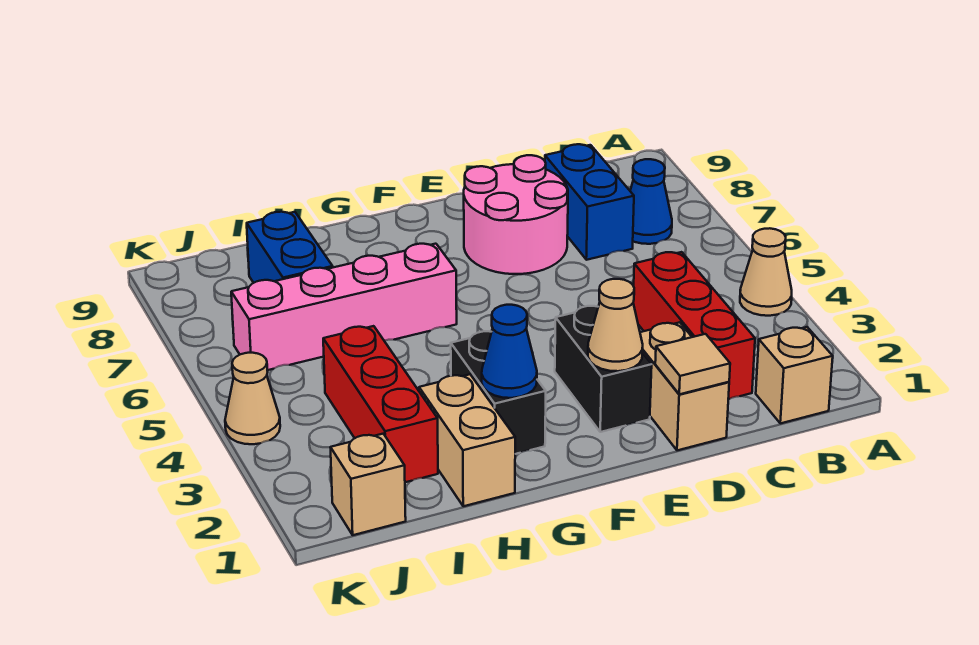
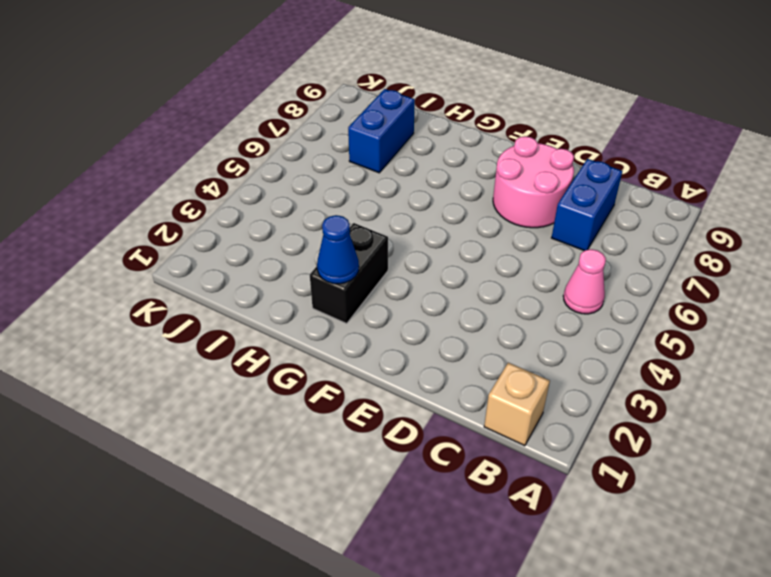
pink 1x1 cone [563,249,606,314] -> none
none -> tan 1x1 cone [740,228,792,316]
none -> blue 1x1 cone [630,159,672,244]
none -> red 1x3 brick [633,252,755,399]

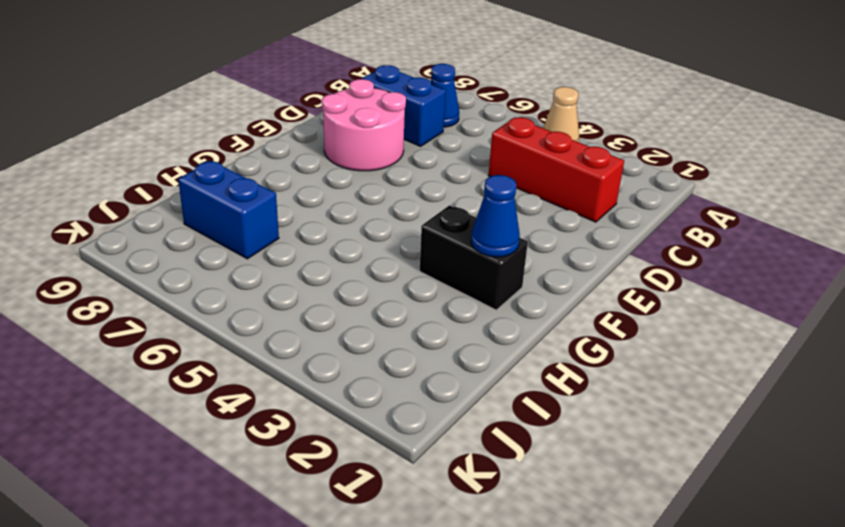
none -> tan 1x1 brick [756,327,833,423]
none -> tan 1x2 brick [640,322,729,450]
none -> black 1x2 brick [555,306,652,432]

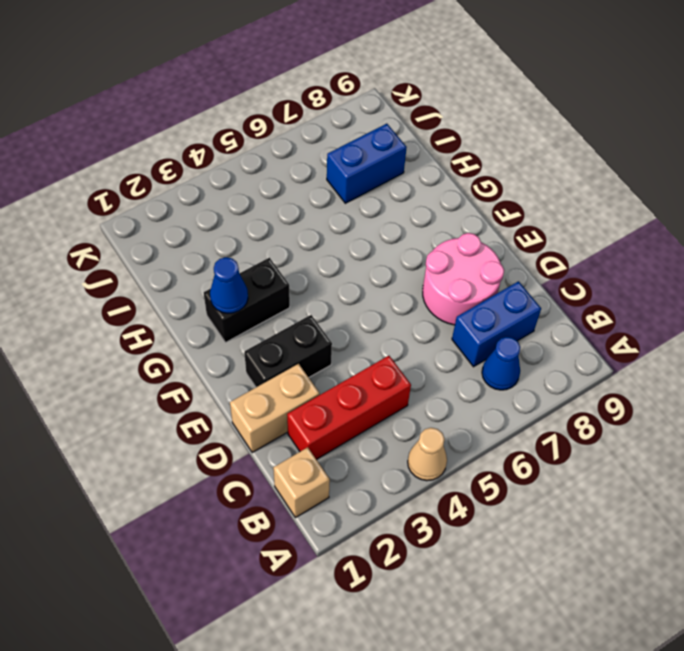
none -> pink 1x4 brick [231,244,457,370]
none -> tan 1x2 brick [419,374,515,506]
none -> red 1x3 brick [323,326,438,482]

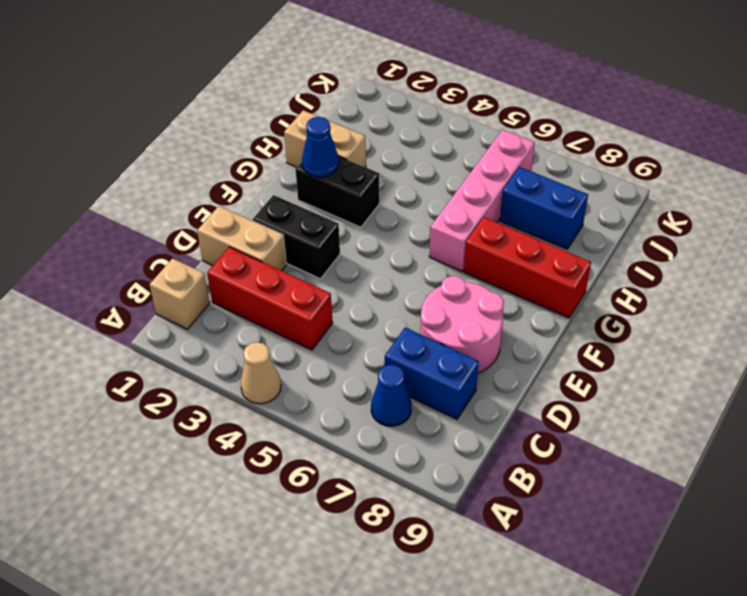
red 1x3 brick [464,217,591,318] -> red 1x3 brick moved to [323,326,438,482]
none -> tan 1x1 brick [330,434,406,535]
none -> tan 1x1 cone [225,353,280,444]
none -> tan 1x1 tile [655,334,730,394]

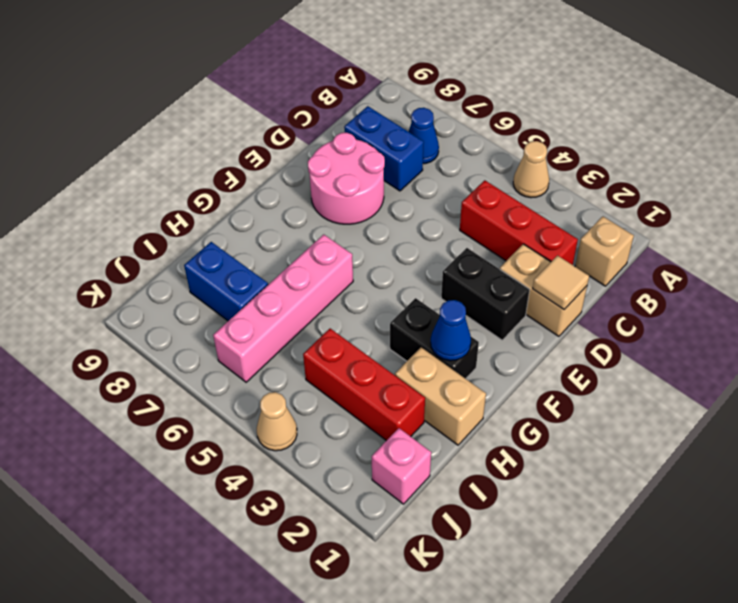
pink 1x1 brick [372,428,431,504] -> tan 1x1 brick [330,434,406,535]
none -> tan 1x1 cone [588,279,643,371]

